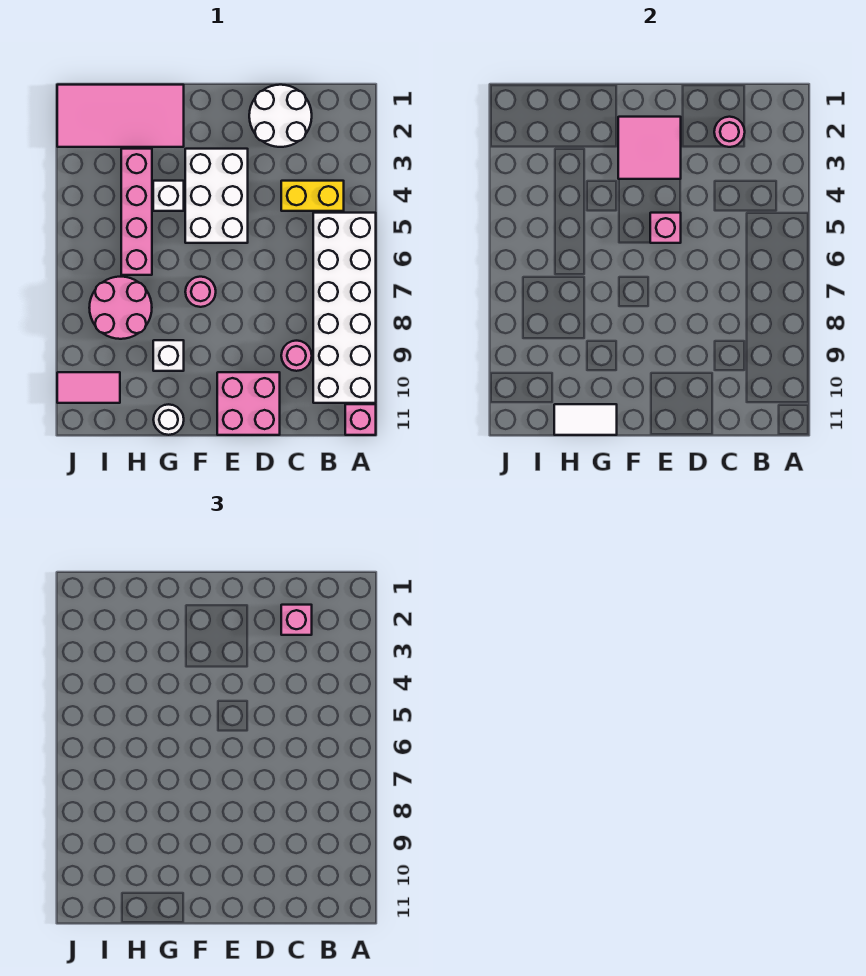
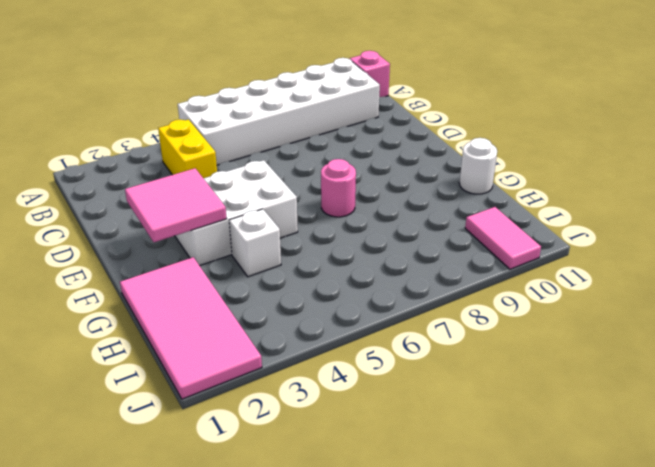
none -> white 2x2 round brick [249,85,312,147]
none -> pink 1x1 round brick [281,341,312,371]
none -> pink 2x2 brick [217,372,280,435]

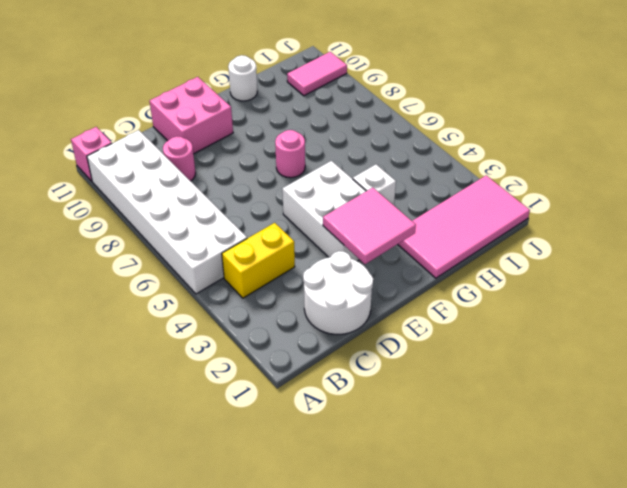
none -> white 1x1 brick [153,340,184,371]
none -> pink 1x4 brick [121,149,152,275]
none -> pink 2x2 round brick [89,277,152,339]

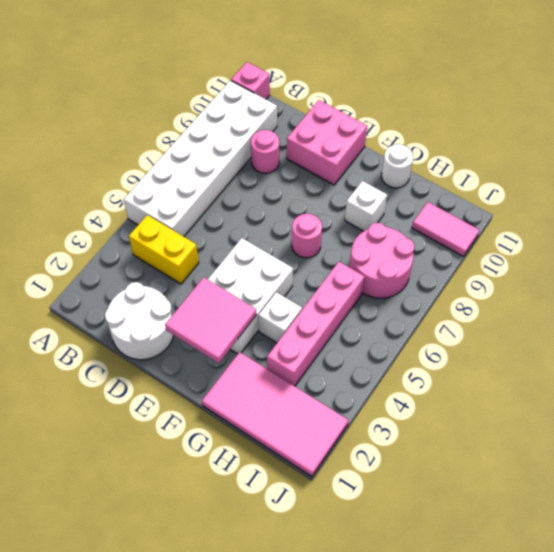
none -> pink 1x1 round brick [714,117,745,147]
none -> pink 1x1 brick [650,213,681,243]
none -> white 1x2 tile [554,404,617,435]

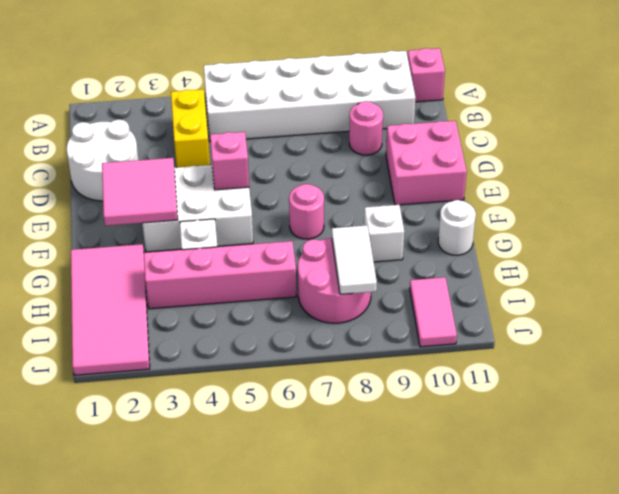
white 1x2 tile [332,225,377,294] -> white 1x2 tile moved to [554,404,617,435]
none -> pink 1x1 round brick [714,117,745,147]
none -> pink 1x1 brick [281,605,312,635]

